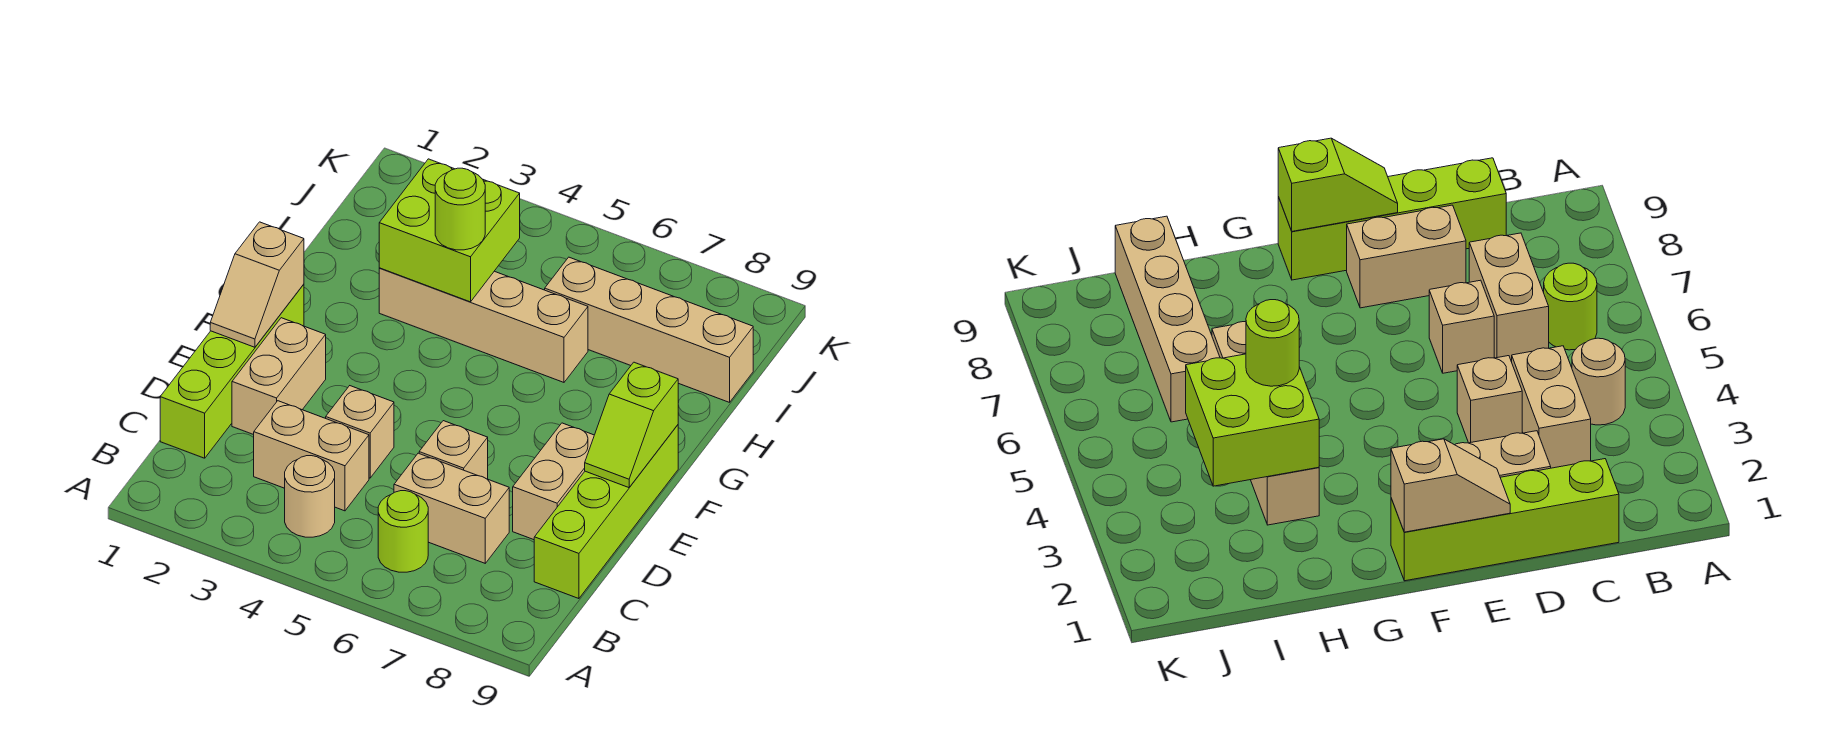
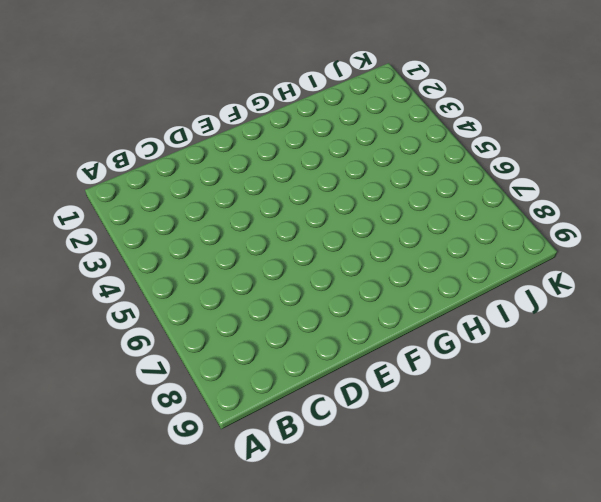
none -> tan 1x1 round brick [285,456,335,537]
none -> lime 1x1 round brick [378,491,428,572]
none -> lime 1x4 brick [160,284,304,458]

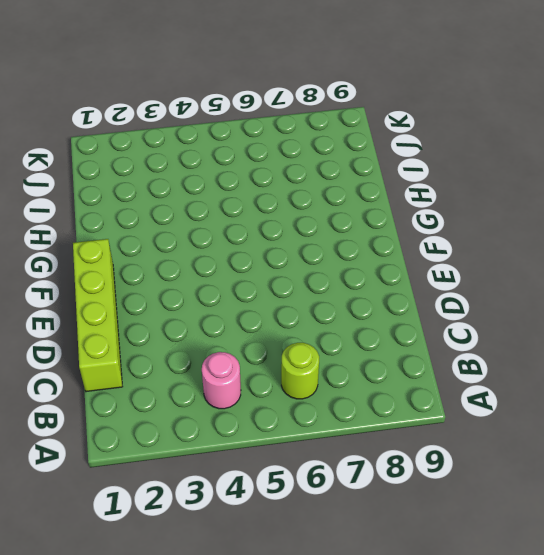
pink 1x1 round brick [202,352,241,409] -> tan 1x1 round brick [285,456,335,537]
none -> tan 1x2 brick [254,401,369,511]
none -> tan 1x2 brick [394,453,509,563]
none -> lime 1x4 brick [534,425,678,599]

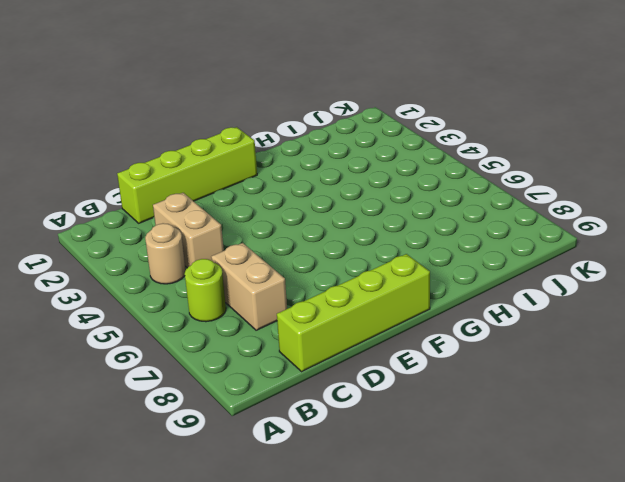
none -> tan 1x2 brick [232,318,326,435]
none -> tan 1x1 brick [326,386,394,478]
none -> tan 1x1 brick [419,421,488,479]

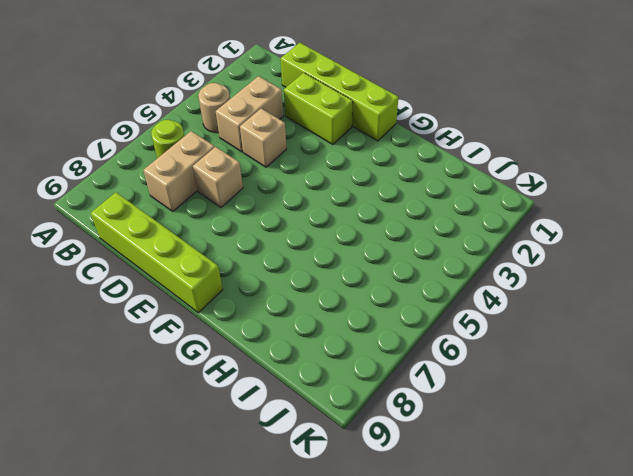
lime 1x2 brick [284,73,353,145] -> tan 1x2 brick [232,318,326,435]
none -> tan 1x2 brick [513,423,594,540]
none -> tan 1x4 brick [379,268,588,382]
none -> tan 1x4 brick [545,257,753,402]

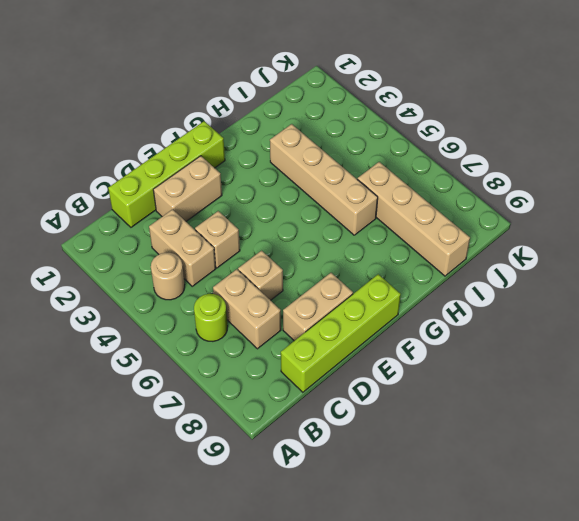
none -> tan 1x2 slope [210,222,304,347]
none -> lime 1x2 slope [585,362,678,488]
none -> lime 2x2 brick [379,159,520,302]

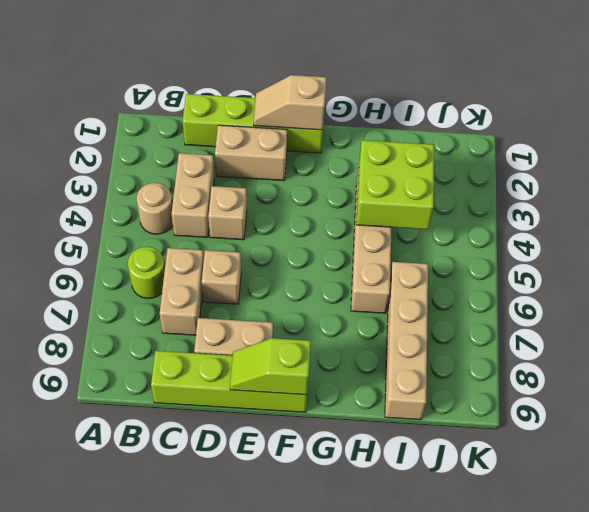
none -> lime 1x1 round brick [435,168,485,250]

